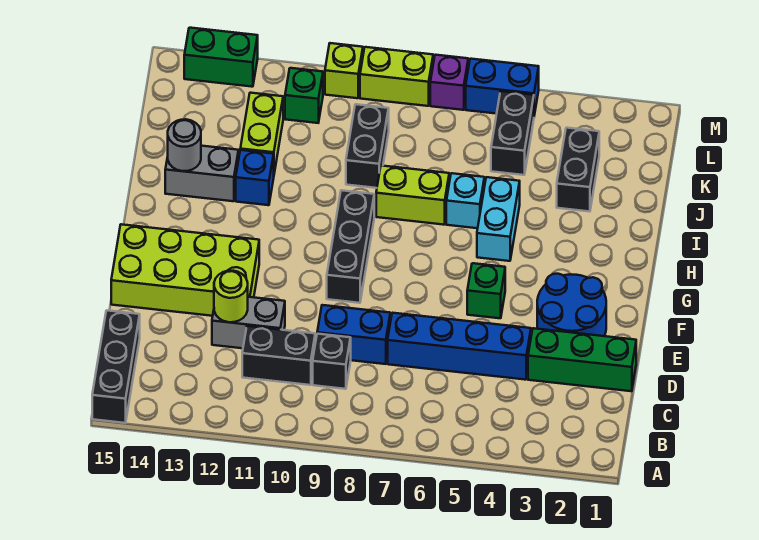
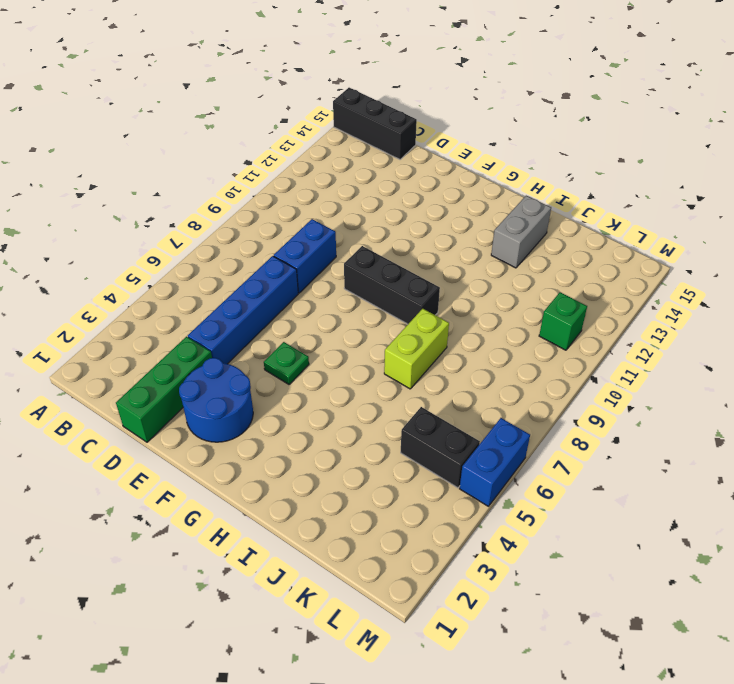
green 1x1 plate [264,342,309,384] -> green 1x1 brick [467,263,505,318]
none -> black 1x1 brick [313,334,351,389]
none -> black 1x2 brick [242,326,315,385]
none -> grey 1x2 brick [212,297,285,348]

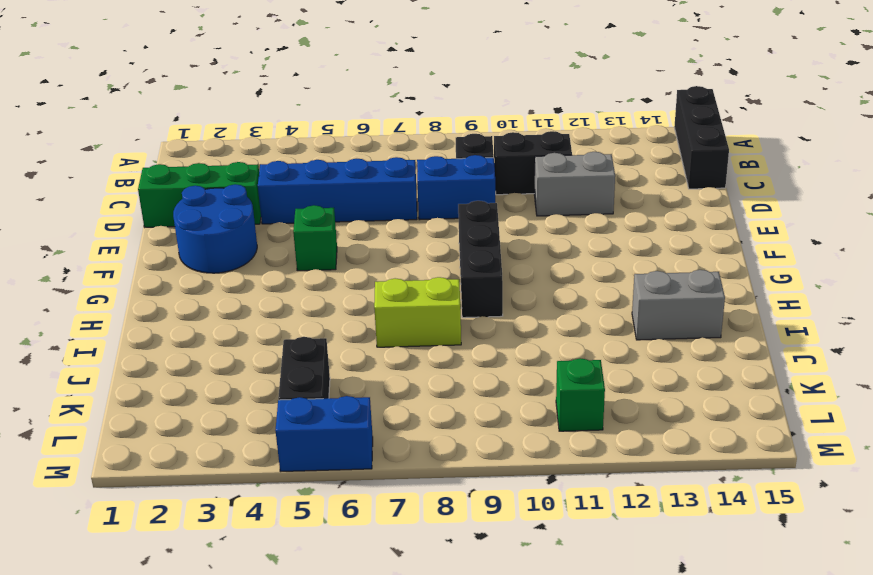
none -> lime 2x4 brick [111,224,259,316]
none -> cyan 1x2 brick [477,177,520,261]
none -> cyan 1x1 brick [446,173,484,228]

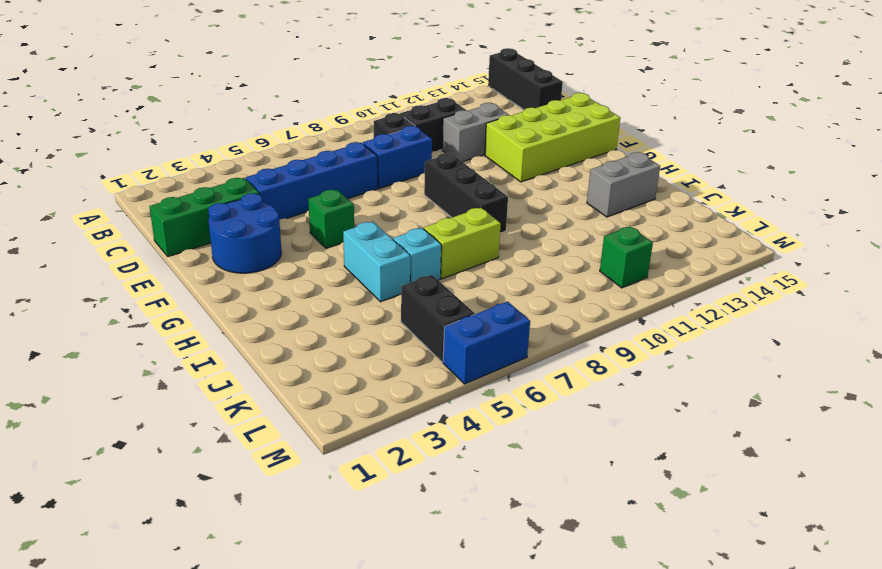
none -> blue 1x1 brick [236,150,274,205]
none -> black 1x2 brick [557,128,599,212]
none -> black 1x2 brick [346,104,389,188]

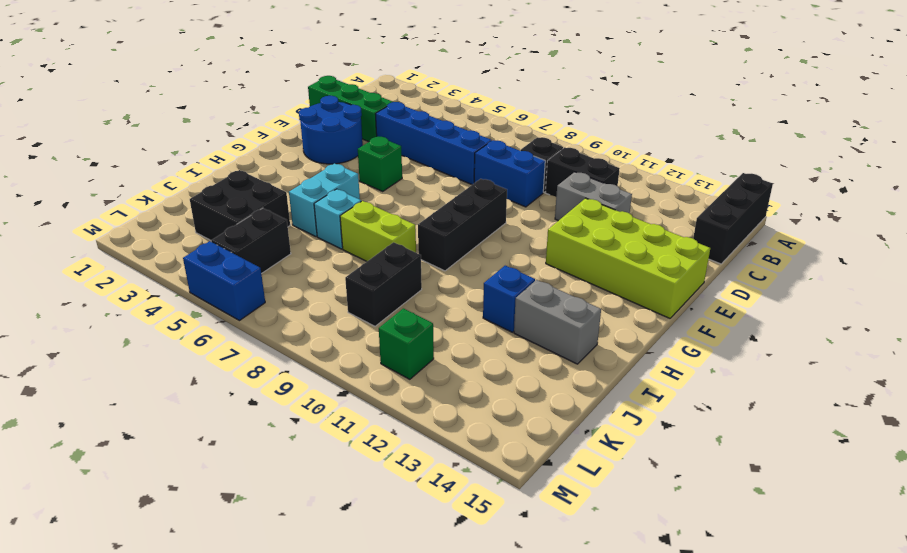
black 2x2 brick [190,170,290,240] -> black 1x2 brick [557,128,599,212]
none -> lime 1x2 brick [240,93,283,173]
none -> purple 1x1 brick [430,55,468,110]
none -> lime 1x2 brick [360,47,433,106]

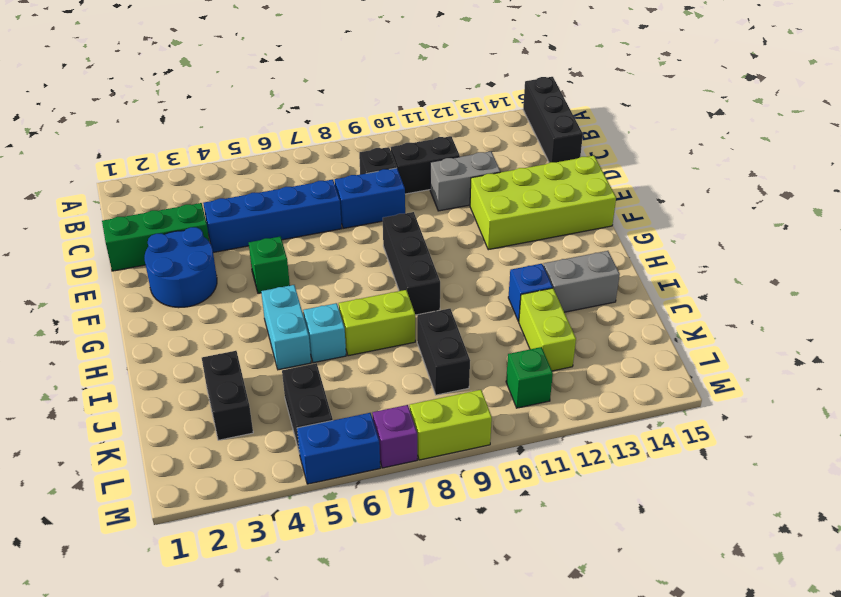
none -> lime 1x1 brick [325,43,363,98]
none -> green 1x2 brick [184,28,258,87]
none -> lime 1x1 round brick [214,271,248,322]

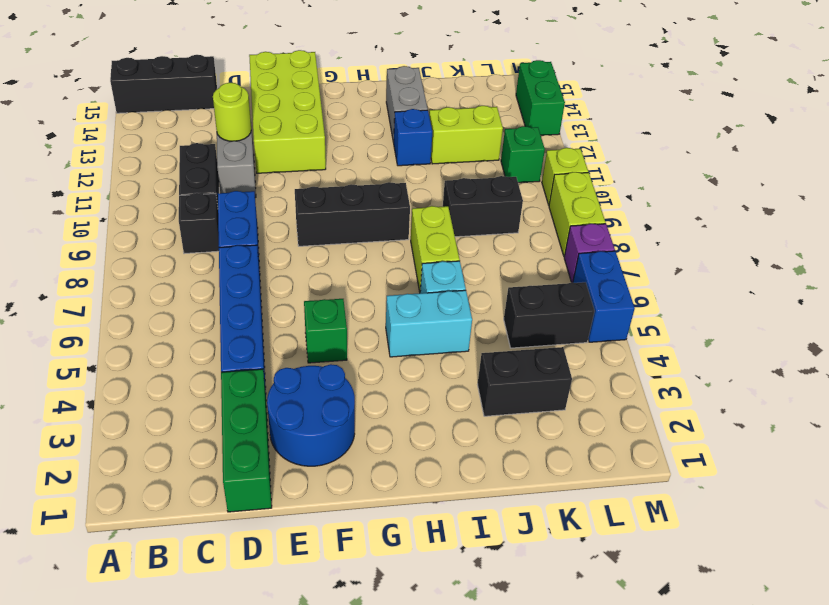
none -> grey 1x1 round brick [168,119,201,171]

